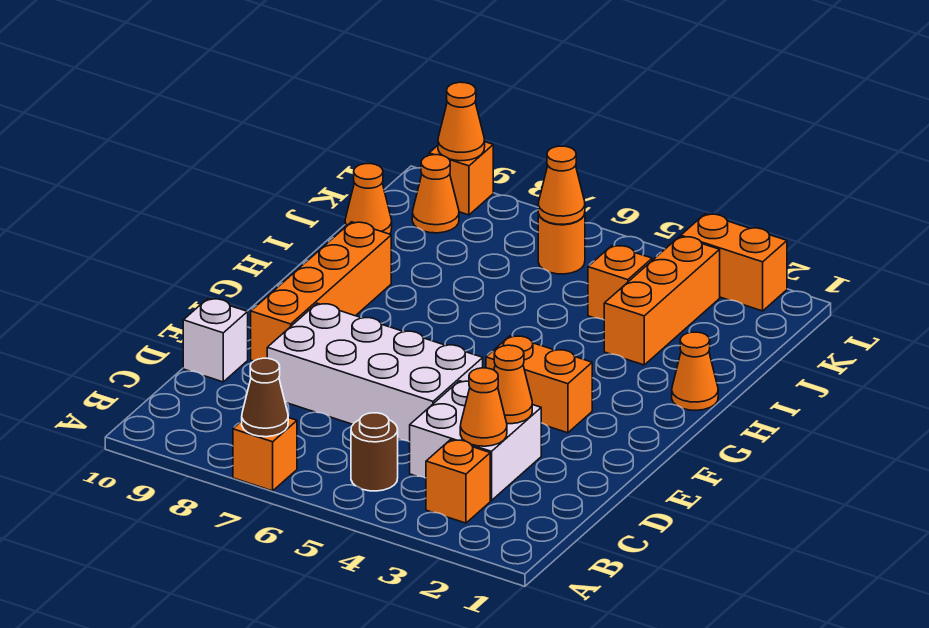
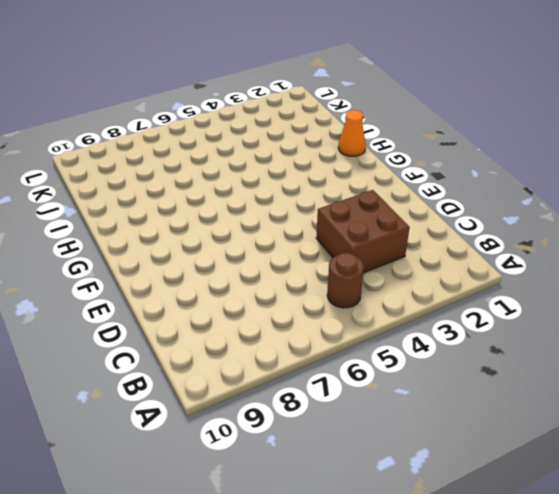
brown 2x2 brick [316,190,410,273] -> white 2x2 brick [410,381,541,501]
none -> orange 1x1 brick [233,418,297,491]
none -> orange 1x1 brick [426,440,490,523]
none -> white 2x4 brick [267,303,483,442]

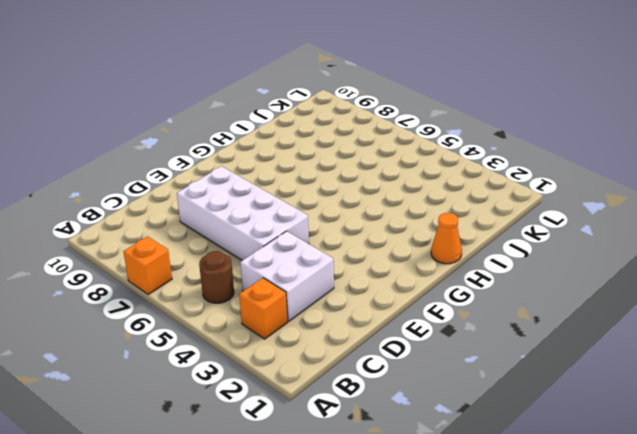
none -> white 1x1 brick [183,299,248,382]
none -> orange 1x4 brick [251,222,391,361]
none -> orange 1x2 brick [486,336,592,433]

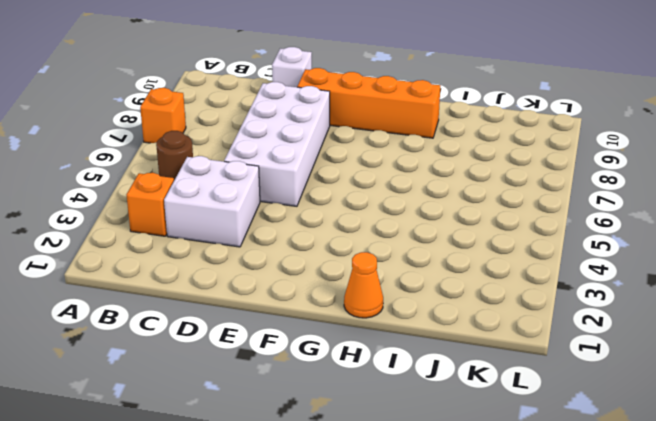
none -> orange 1x2 brick [486,336,592,433]
none -> orange 1x3 brick [604,236,720,365]
none -> orange 1x1 brick [588,245,652,320]

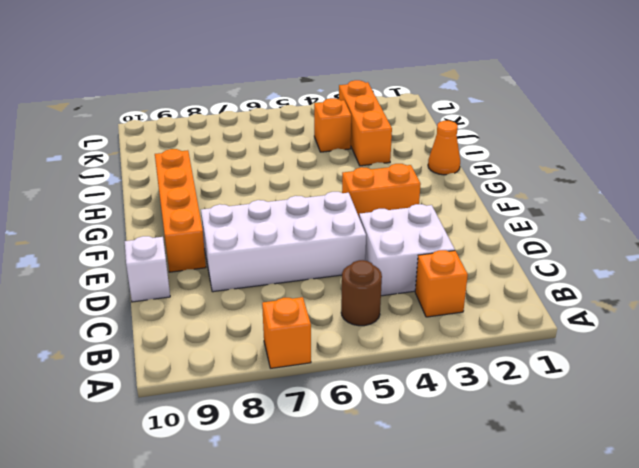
none -> orange 1x1 cone [345,164,392,234]
none -> orange 1x1 round brick [538,214,585,274]
none -> orange 1x1 cone [412,155,459,233]

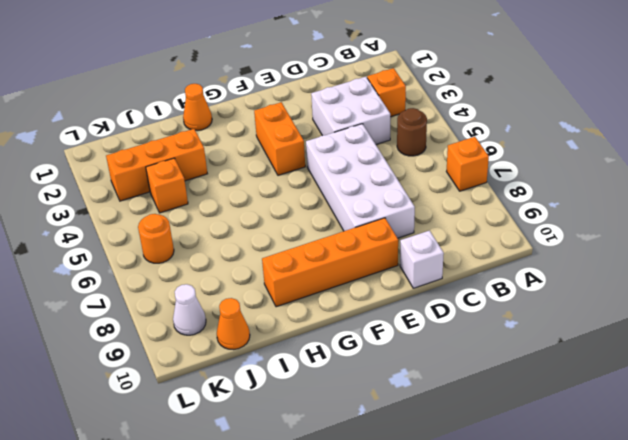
white 1x1 cone [173,284,206,335] -> orange 1x1 cone [412,155,459,233]
none -> orange 1x2 brick [681,214,787,311]
none -> orange 1x1 brick [429,142,493,215]
none -> brown 1x1 cone [242,358,288,437]

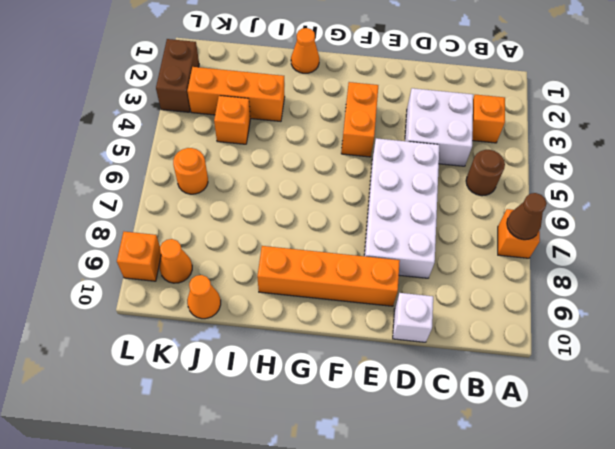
brown 1x2 brick [156,39,199,112] -> orange 1x2 brick [681,214,787,311]
none -> orange 1x1 cone [460,368,507,446]
none -> orange 1x1 cone [494,345,532,424]
none -> orange 1x1 cone [538,146,585,224]

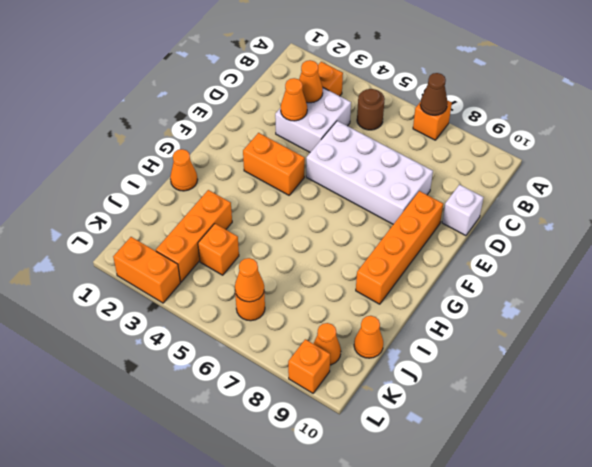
none -> orange 1x1 cone [438,82,485,161]

